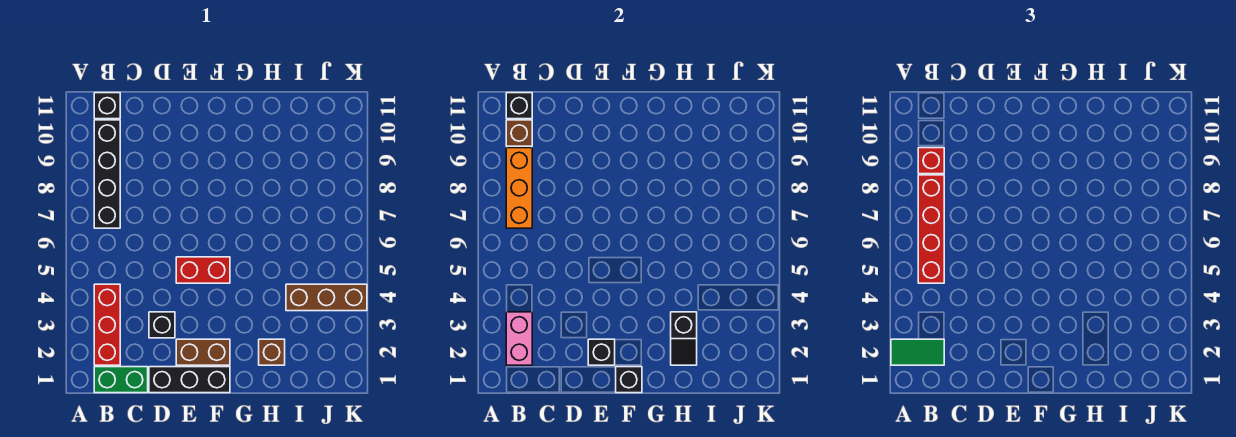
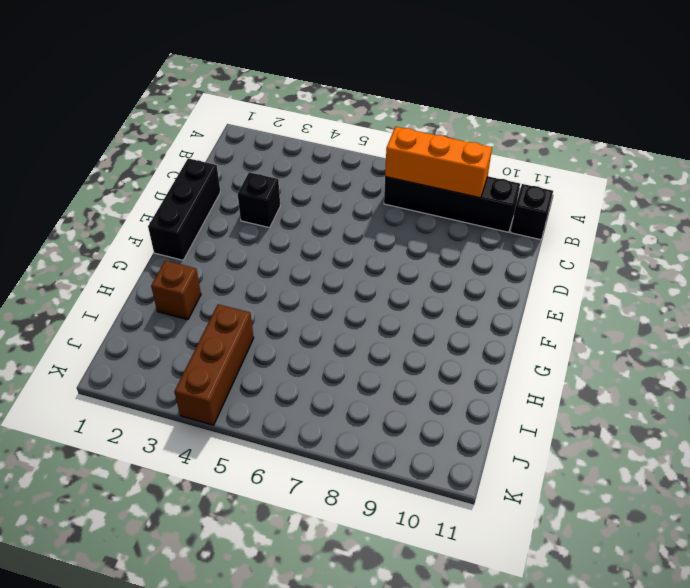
none -> green 1x2 brick [94,367,148,393]
none -> red 1x3 brick [94,284,120,365]
none -> brown 1x2 brick [176,339,230,365]

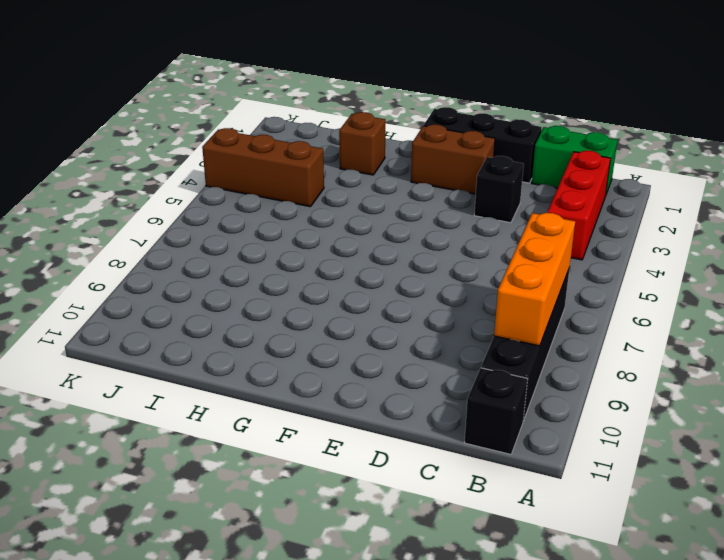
none -> red 1x2 brick [176,257,230,283]
none -> pink 1x2 brick [506,312,532,365]
none -> brown 1x1 brick [506,120,532,146]

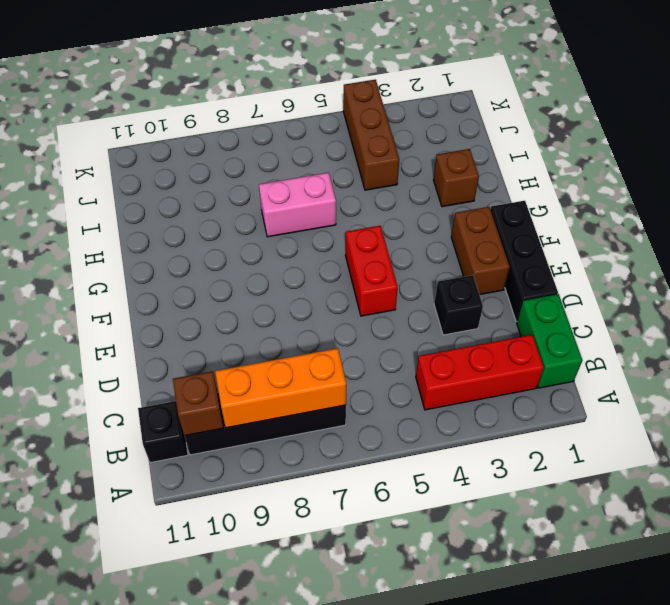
pink 1x2 brick [259,173,336,237] -> pink 1x2 brick moved to [506,312,532,365]
none -> black 1x1 brick [506,93,532,119]
none -> black 1x1 brick [588,339,615,365]
none -> black 1x1 brick [616,367,642,393]

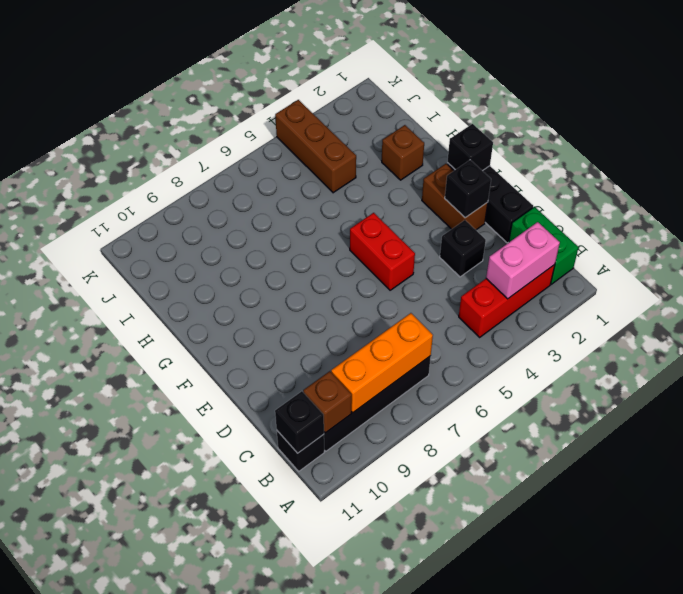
none -> black 1x2 slope [671,312,697,365]
none -> green 1x2 tile [891,339,944,365]
none -> red 1x4 brick [918,175,944,283]

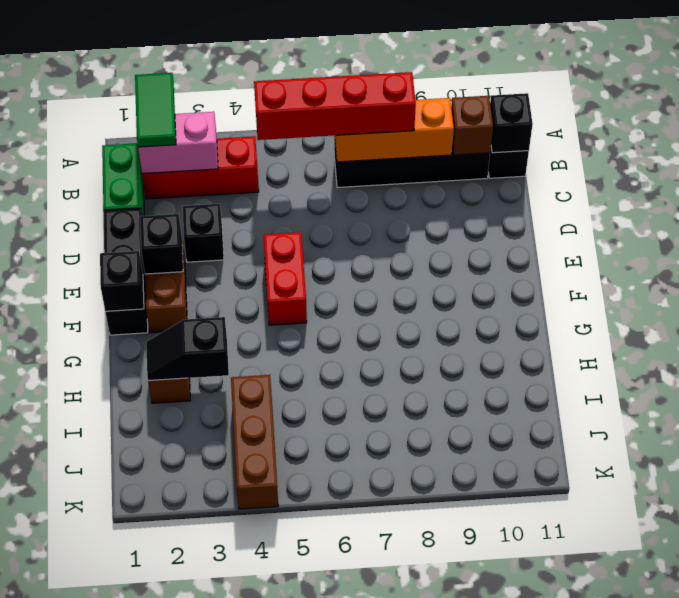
none -> red 1x1 brick [918,148,944,174]

